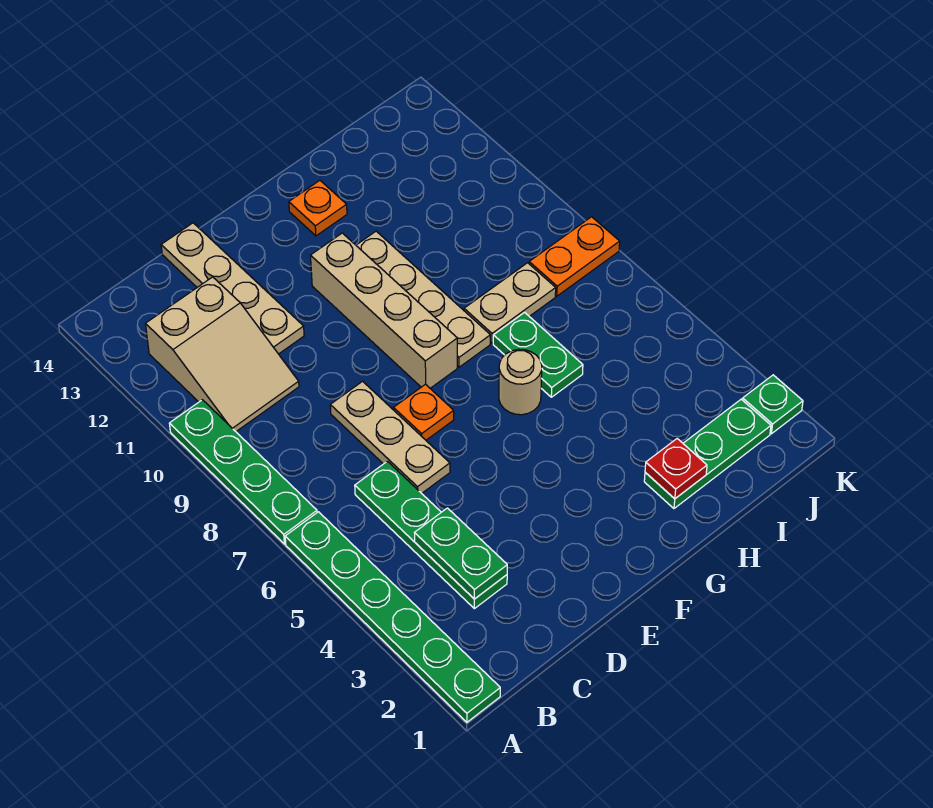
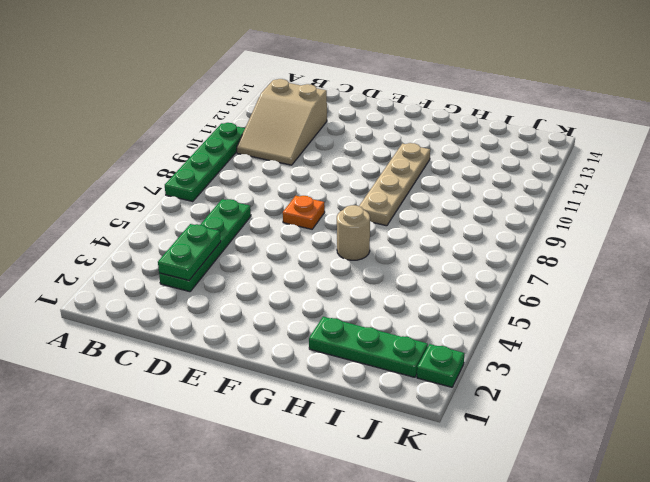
none -> green 1x6 plate [285,512,500,722]
none -> tan 1x3 plate [330,381,450,493]
none -> tan 1x4 plate [161,223,304,354]

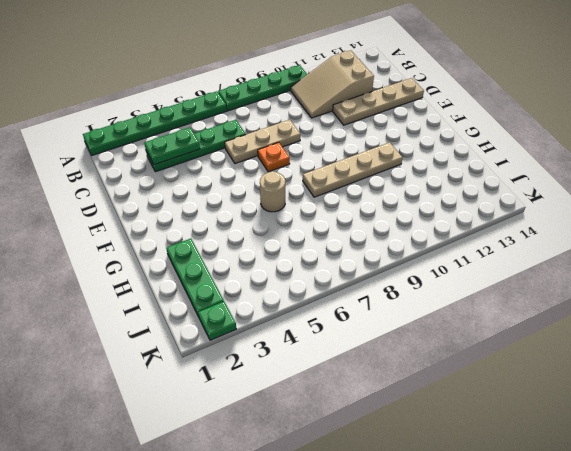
none -> tan 1x4 brick [310,233,457,388]
none -> orange 1x1 plate [289,181,347,236]
none -> green 1x2 plate [493,312,583,397]

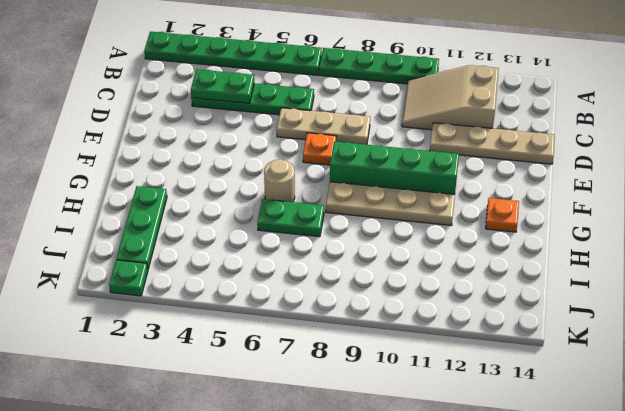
green 1x4 brick [330,141,459,194] -> tan 1x4 brick [310,233,457,388]
none -> tan 1x2 plate [464,263,556,343]
none -> orange 1x2 plate [529,217,620,296]
none -> red 1x1 plate [645,439,707,499]

